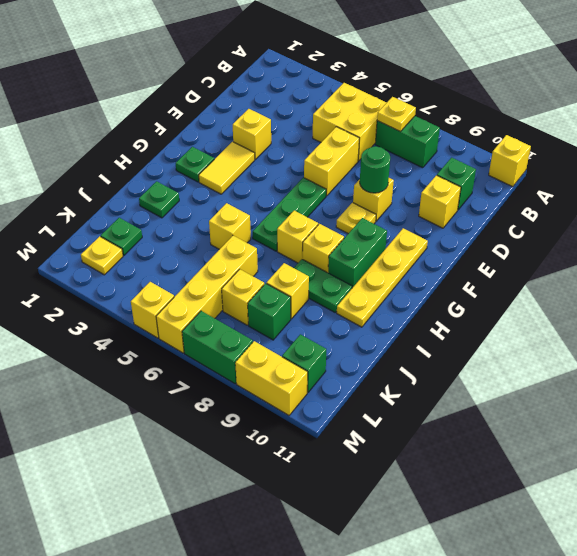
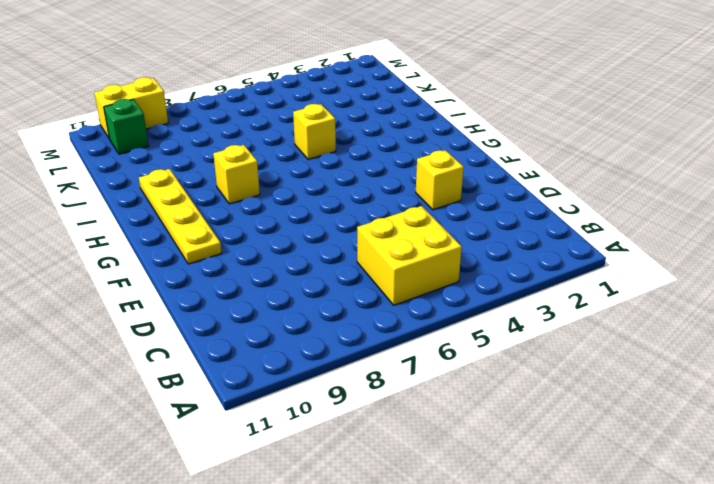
none -> yellow 1x1 brick [489,135,531,187]
none -> green 1x2 brick [375,116,440,168]
none -> green 1x1 brick [437,158,476,210]
none -> yellow 1x2 brick [304,127,359,196]

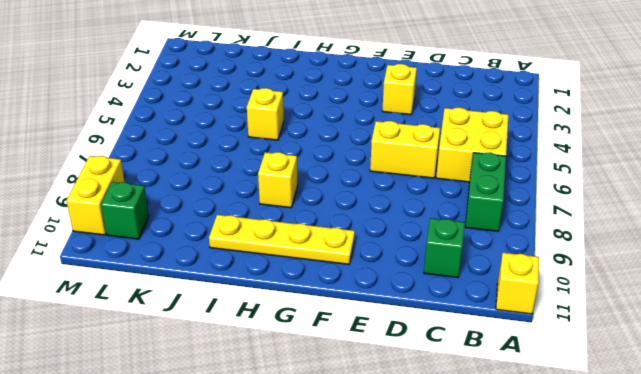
none -> yellow 1x1 brick [419,175,461,228]
none -> yellow 1x1 brick [353,178,394,221]
none -> yellow 1x2 tile [199,142,255,194]
none -> green 1x3 plate [253,178,326,251]

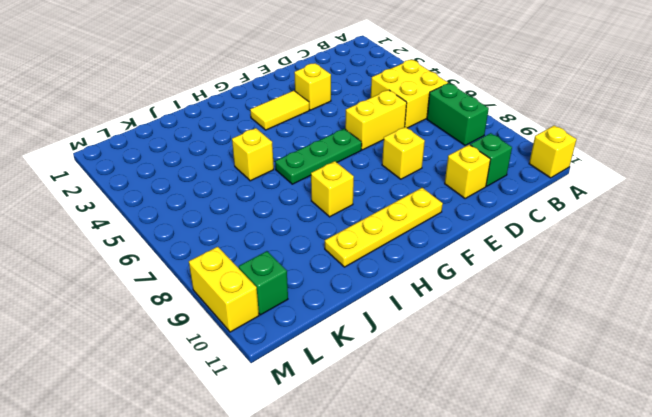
none -> yellow 1x1 plate [336,203,376,233]
none -> green 1x1 plate [176,147,214,182]
none -> green 1x2 brick [328,218,387,288]
none -> yellow 1x1 brick [277,211,318,263]

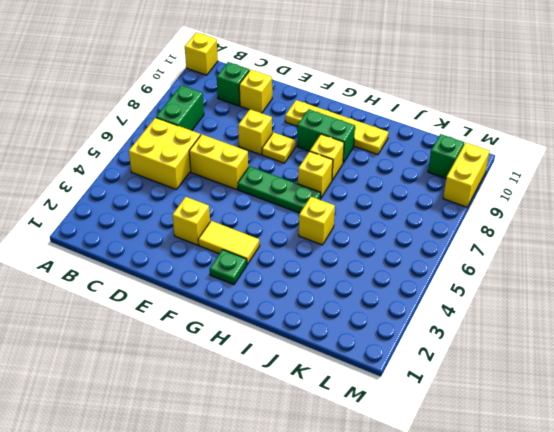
none -> green 1x1 plate [139,181,179,218]
none -> green 1x2 plate [294,259,352,312]
none -> yellow 1x4 brick [156,236,258,353]
none -> yellow 1x1 brick [266,263,309,319]

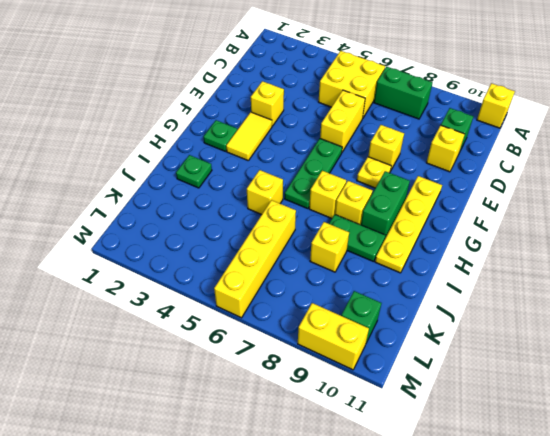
none -> green 1x1 plate [101,218,142,255]
none -> yellow 1x1 brick [222,269,264,325]
none -> green 1x1 brick [248,283,291,340]
none -> yellow 1x1 plate [81,236,123,275]

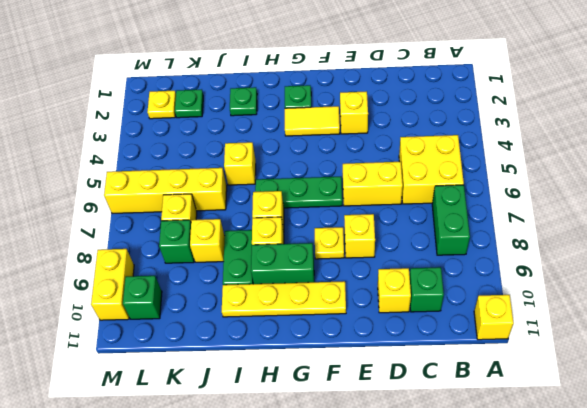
none -> yellow 1x1 brick [131,282,174,338]
none -> green 1x2 brick [182,311,253,384]
none -> yellow 1x1 plate [377,97,416,131]
none -> green 1x1 round brick [360,146,390,193]

